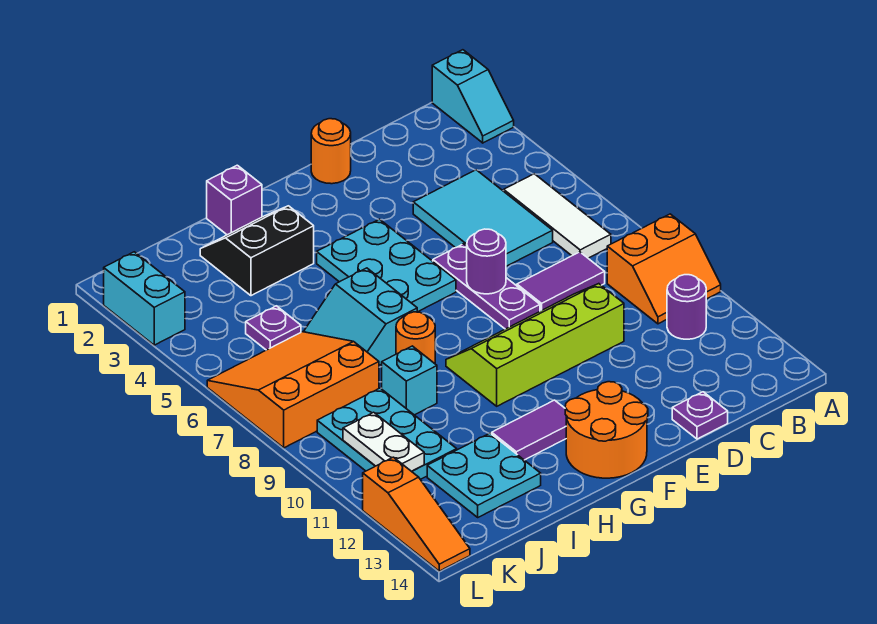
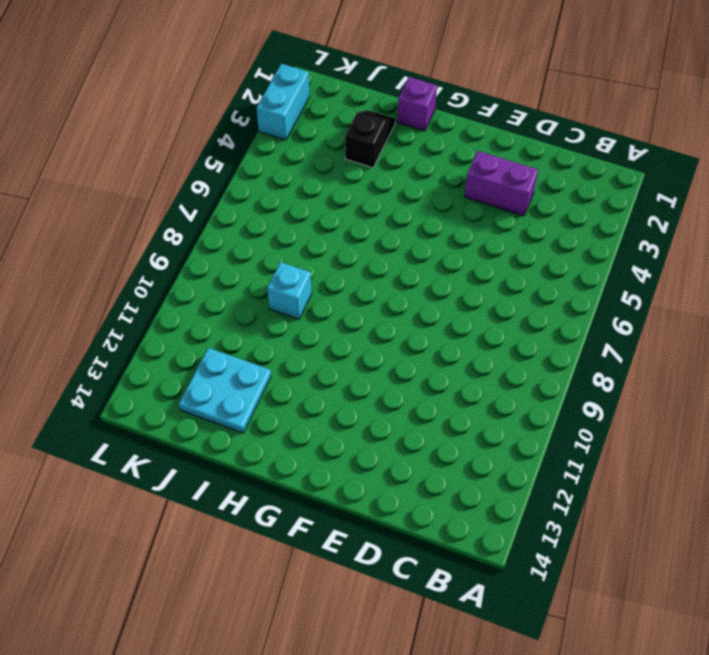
purple 1x2 brick [465,151,538,216] -> none
black 1x2 slope [345,110,396,168] -> black 2x2 slope [200,206,314,296]
none -> cyan 1x2 slope [432,50,514,143]
none -> orange 2x2 slope [607,214,721,324]
none -> white 1x3 tile [504,174,611,258]

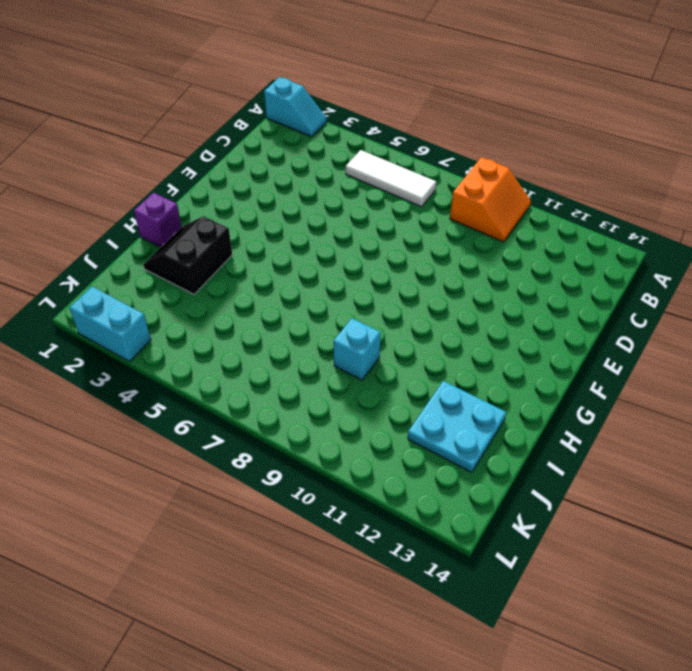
none -> purple 1x1 round brick [667,275,706,339]
none -> cyan 2x3 tile [413,170,553,266]
none -> purple 1x2 tile [517,252,605,311]

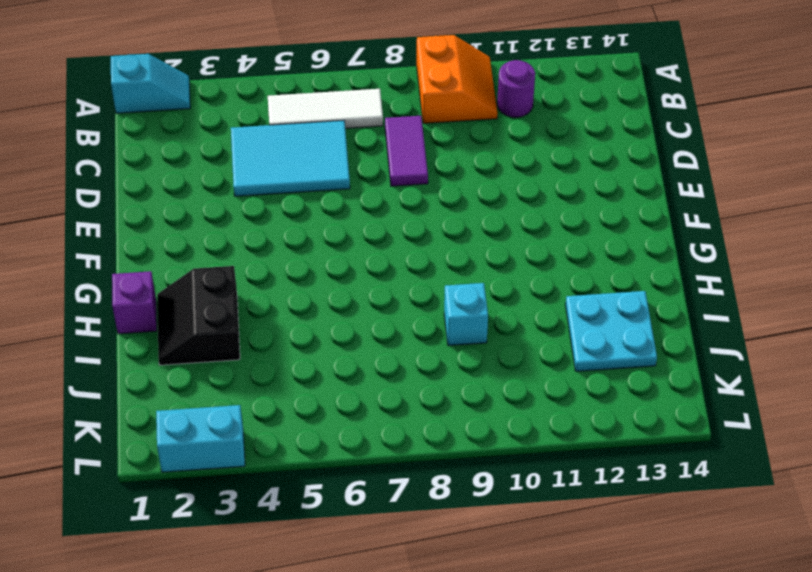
none -> lime 2x4 slope [446,284,624,406]
none -> purple 1x1 plate [672,392,728,439]
none -> orange 1x1 round brick [311,119,351,184]

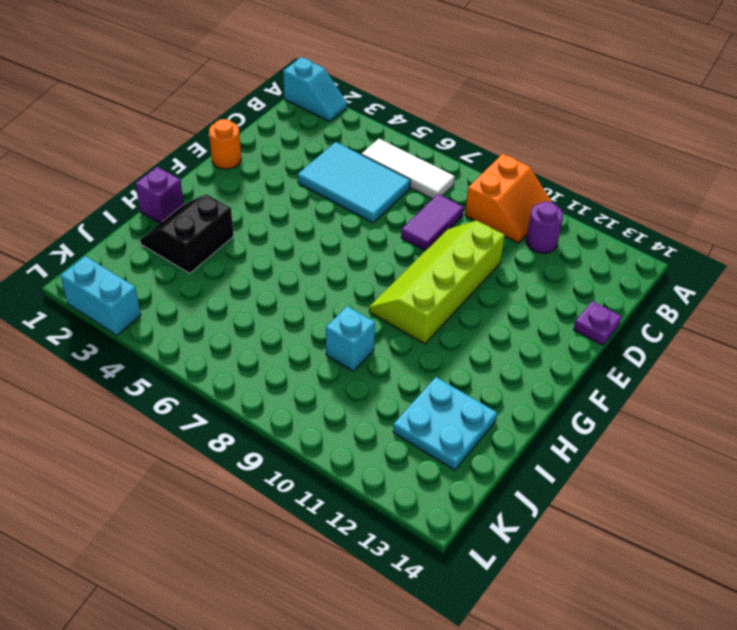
none -> purple 1x3 plate [433,244,540,329]
none -> cyan 2x3 plate [317,219,456,312]
none -> orange 2x2 round brick [565,382,648,478]

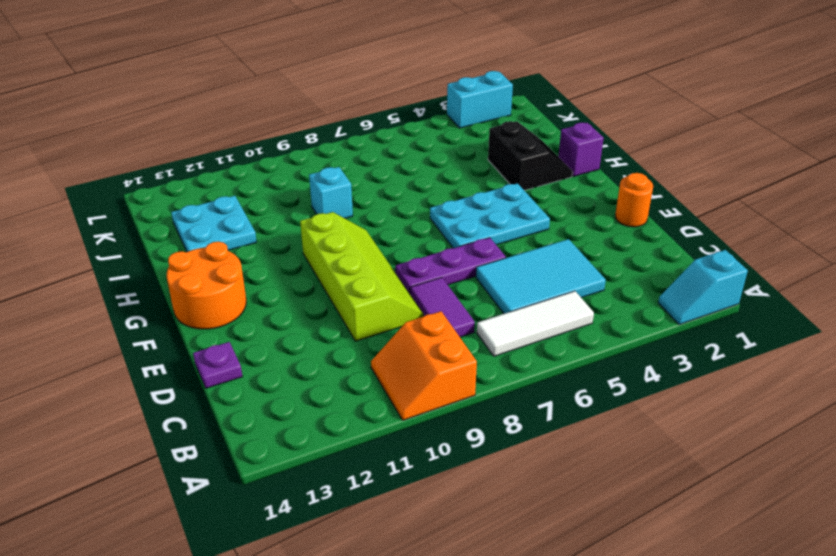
none -> purple 1x1 round brick [667,275,706,339]
none -> purple 1x2 tile [492,400,566,460]
none -> cyan 2x2 slope [304,268,417,365]

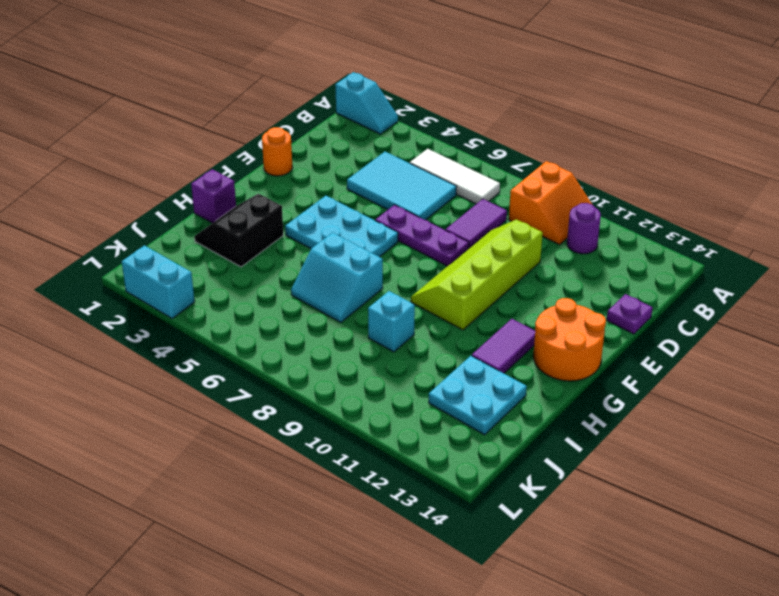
none -> orange 1x1 round brick [396,312,435,364]
none -> purple 1x1 plate [246,306,301,350]
none -> orange 3x3 slope [207,332,379,448]

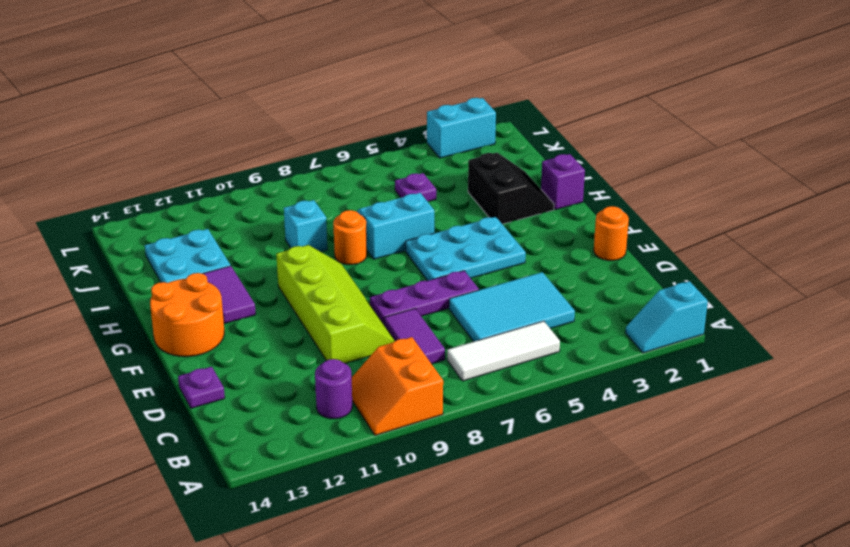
none -> orange 3x3 slope [207,332,379,448]
none -> cyan 2x3 plate [317,388,457,479]
none -> orange 1x3 slope [363,457,470,571]

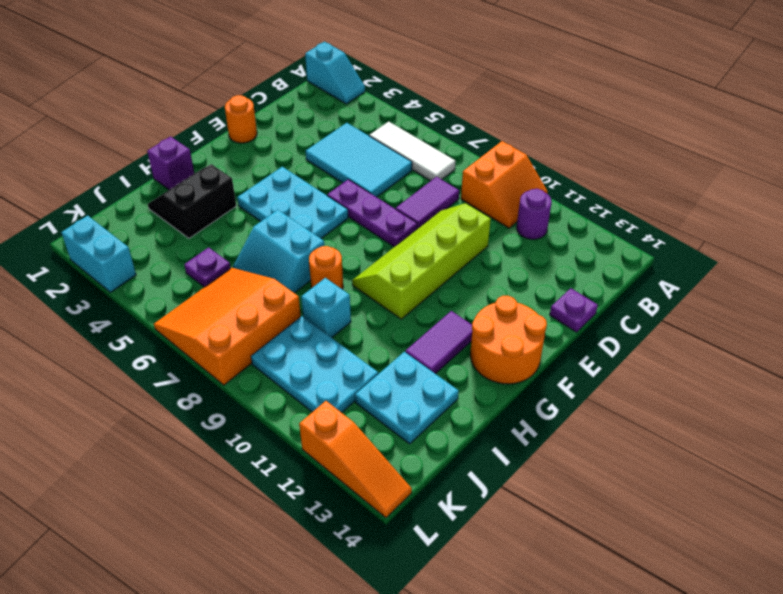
none -> purple 1x1 round brick [467,229,506,294]
none -> white 1x2 plate [343,412,424,471]

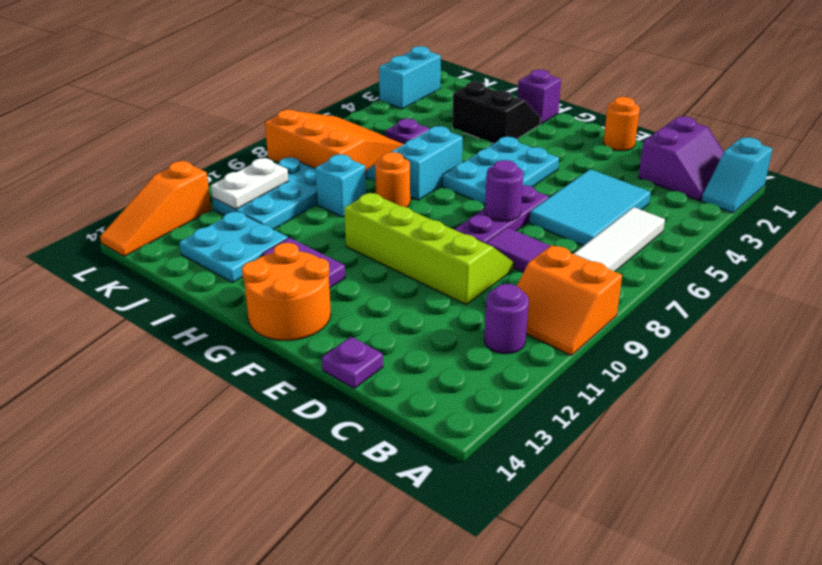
purple 2x2 slope [638,116,724,201] -> none

